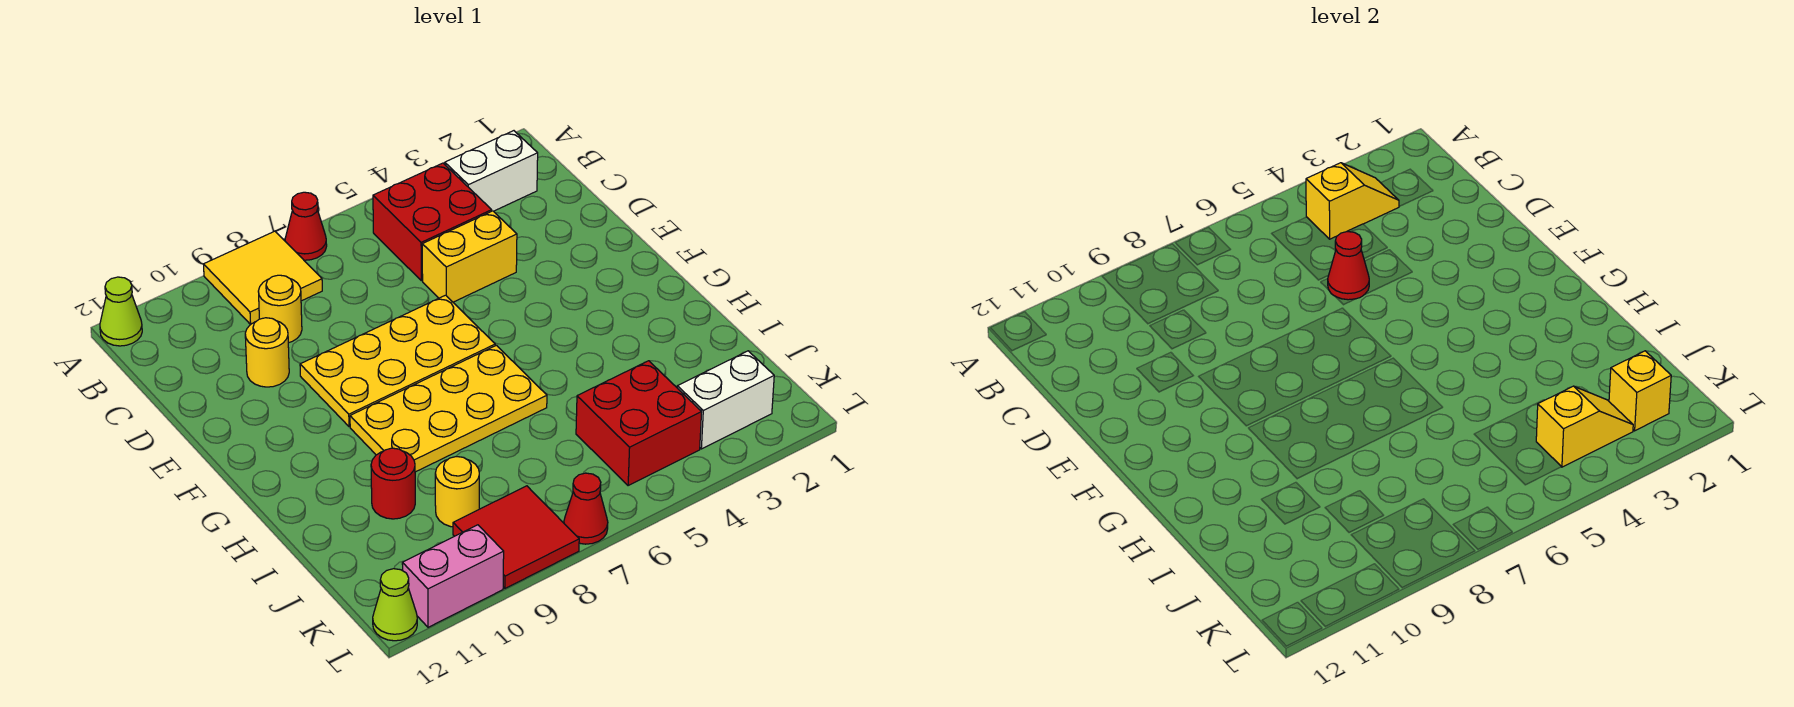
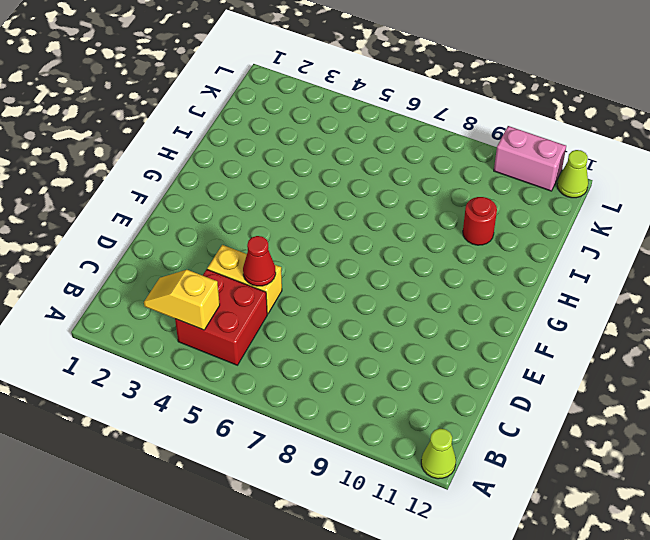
none -> red 1x1 cone [285,192,327,260]
none -> yellow 2x2 tile [203,231,322,325]
none -> white 1x2 brick [445,131,538,211]

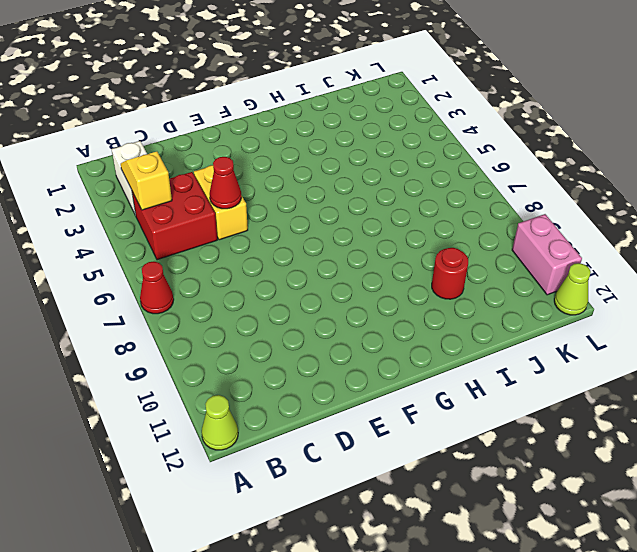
none -> yellow 2x2 tile [203,231,322,325]
none -> yellow 1x1 round brick [258,275,302,343]
none -> yellow 1x1 round brick [245,318,289,387]

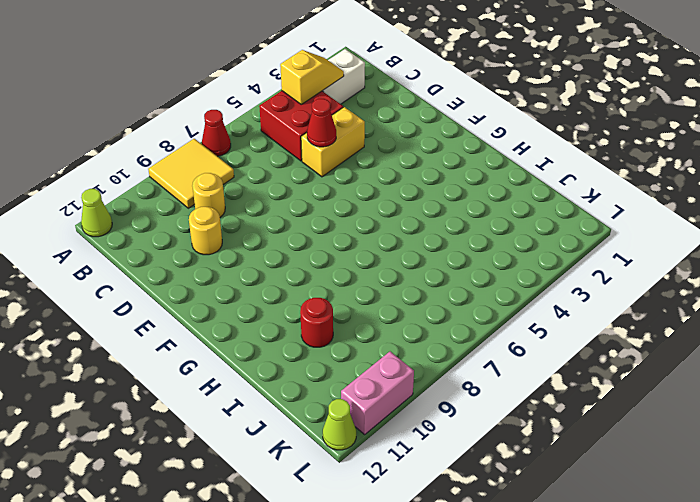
none -> yellow 2x4 plate [300,295,495,427]
none -> yellow 2x4 plate [350,345,547,472]
none -> red 2x2 brick [576,361,702,485]

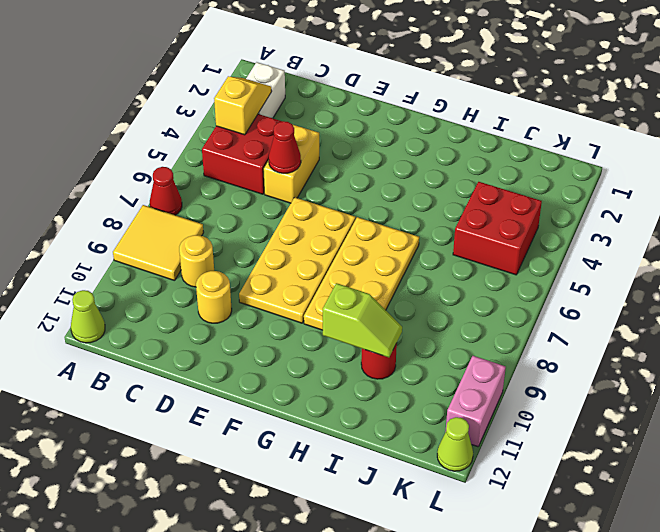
lime 1x2 slope [323,283,402,357] -> none
none -> yellow 1x1 round brick [435,457,479,527]
none -> white 1x2 brick [677,351,774,449]
none -> red 2x2 tile [453,486,579,588]

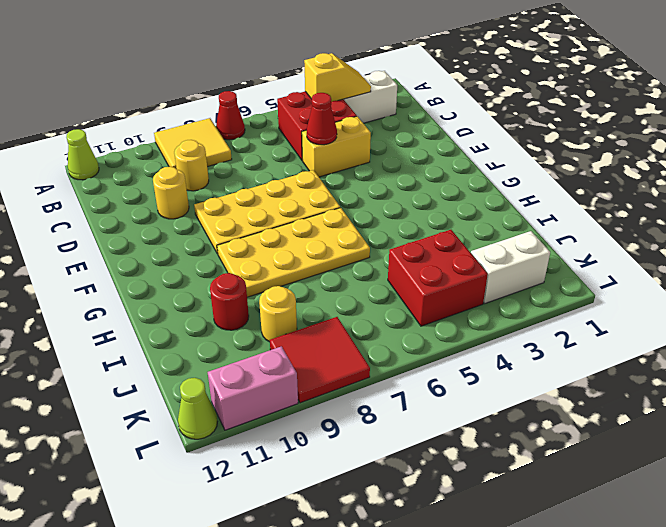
none -> red 1x1 cone [564,473,608,544]
none -> yellow 1x1 brick [1609,351,1671,431]
none -> yellow 1x2 slope [1536,386,1633,467]

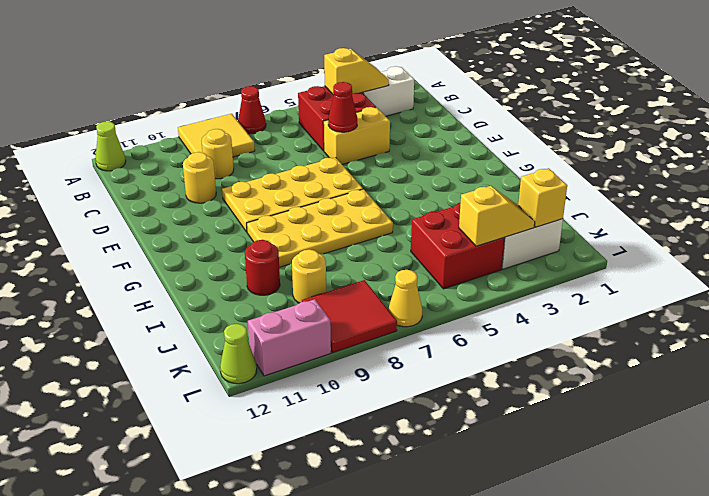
yellow 1x1 cone [388,270,422,327] -> red 1x1 cone [564,473,608,544]

